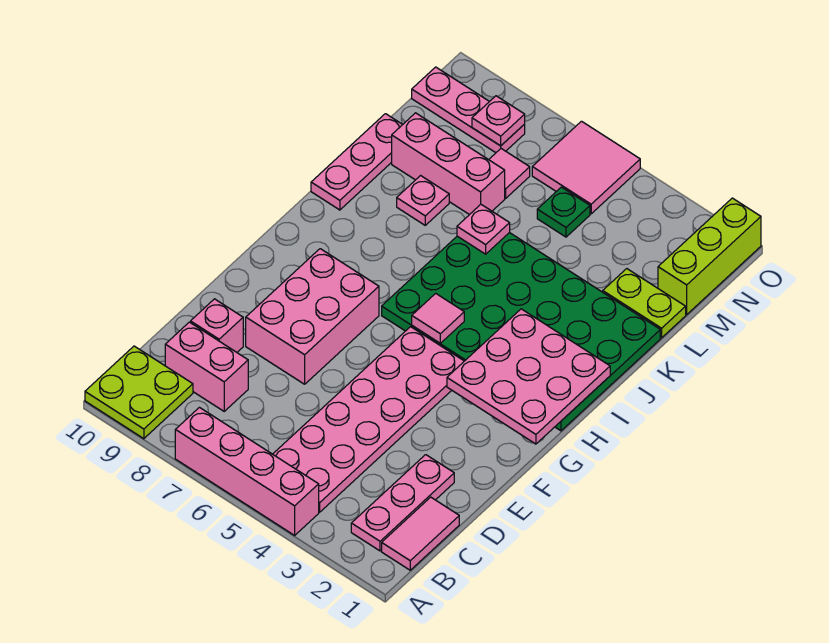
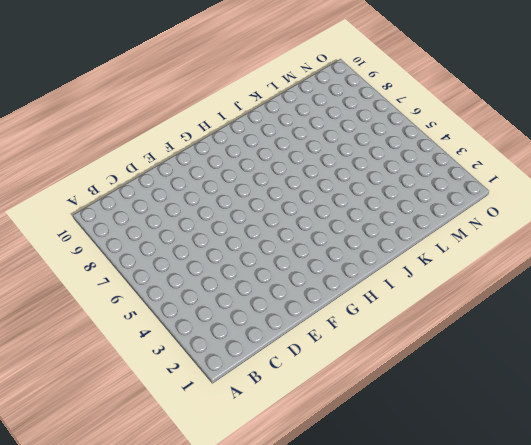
none -> pink 1x4 brick [175,407,319,535]
none -> lime 2x2 plate [85,346,193,439]
none -> pink 1x2 tile [382,497,459,570]

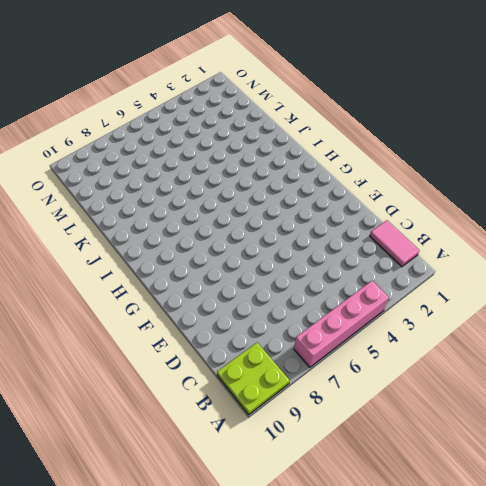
none -> pink 1x3 plate [351,455,454,551]
none -> pink 2x6 plate [273,327,464,512]
none -> pink 1x2 brick [165,322,248,411]

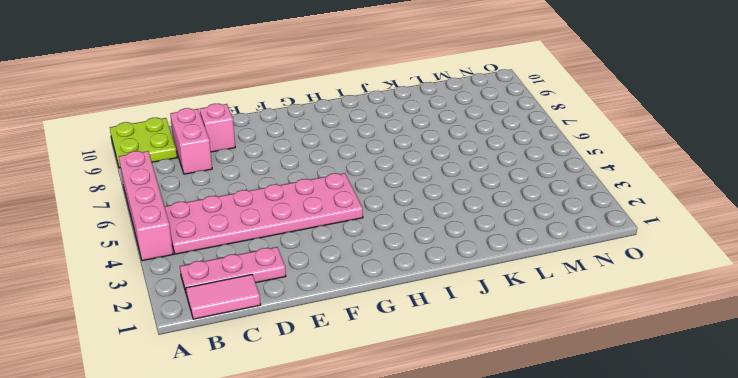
none -> pink 2x3 brick [246,249,379,384]
none -> green 4x6 plate [382,233,660,431]
none -> pink 1x3 plate [311,114,403,210]

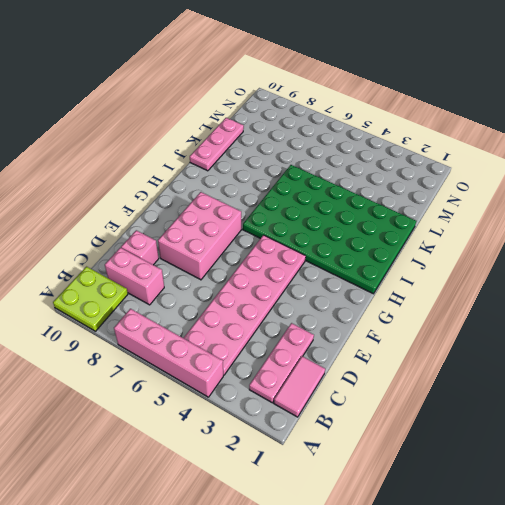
none -> pink 1x1 plate [397,176,449,225]
none -> lime 1x2 plate [603,269,686,338]
none -> pink 1x3 brick [392,113,505,215]

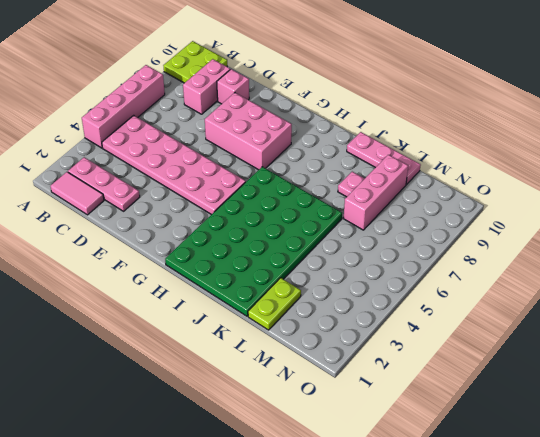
none -> lime 1x3 brick [658,198,761,314]
none -> green 1x1 plate [537,187,590,237]
none -> pink 1x1 tile [489,149,530,198]

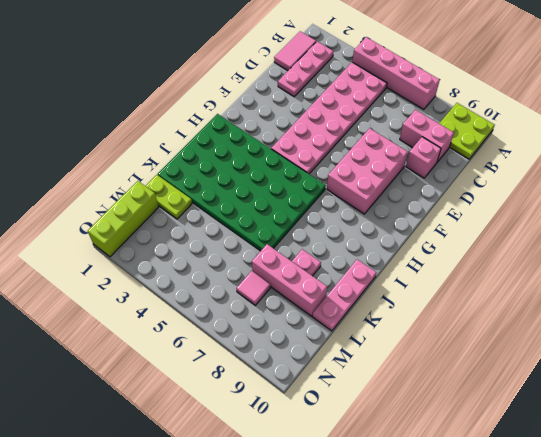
none -> green 1x1 plate [537,187,590,237]
none -> pink 2x2 tile [532,121,640,214]
none -> pink 1x3 plate [412,67,525,153]

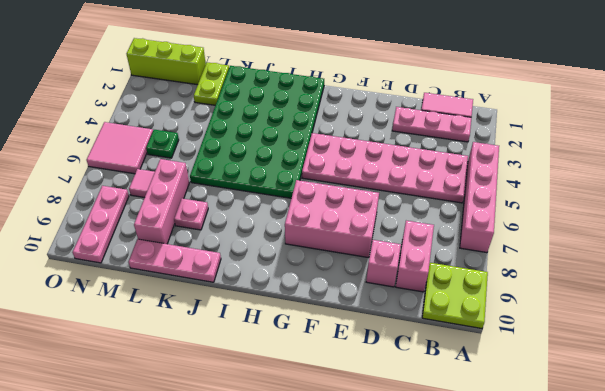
none -> pink 3x3 plate [447,309,610,444]
none -> pink 1x1 tile [412,293,464,343]
none -> pink 1x1 plate [457,205,510,254]

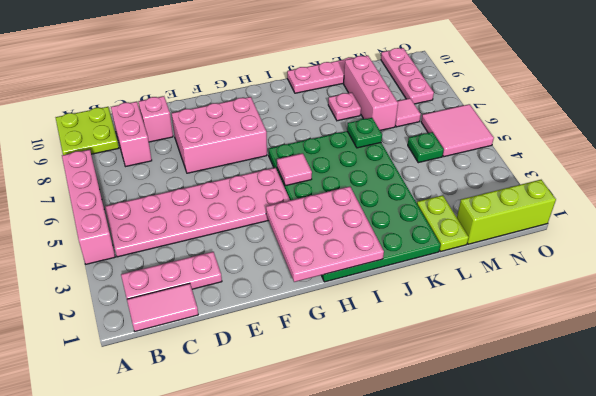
green 1x1 plate [347,118,382,148] -> pink 1x1 plate [457,205,510,254]
none -> pink 1x1 plate [472,96,525,146]

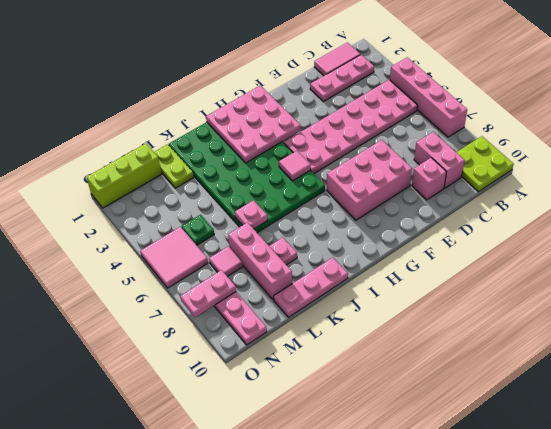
pink 1x2 plate [180,270,236,317] -> pink 1x1 plate [472,96,525,146]

